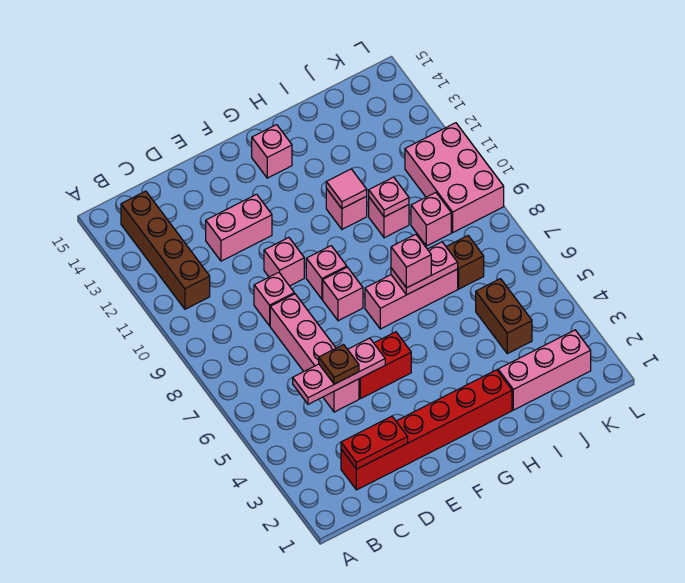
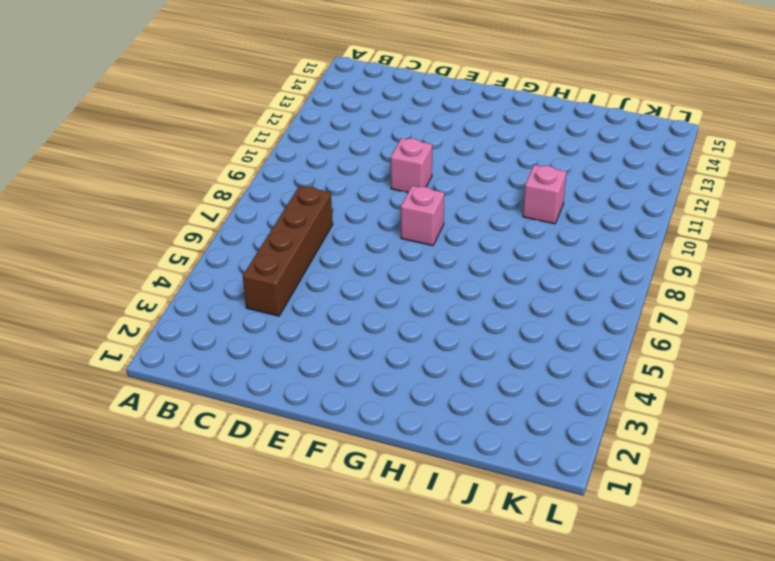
brown 1x4 brick [243,186,333,316] -> brown 1x4 brick moved to [121,191,210,309]
none -> red 1x6 brick [341,370,512,490]
none -> pink 1x4 brick [270,294,359,412]
none -> pink 1x1 brick [254,272,294,326]

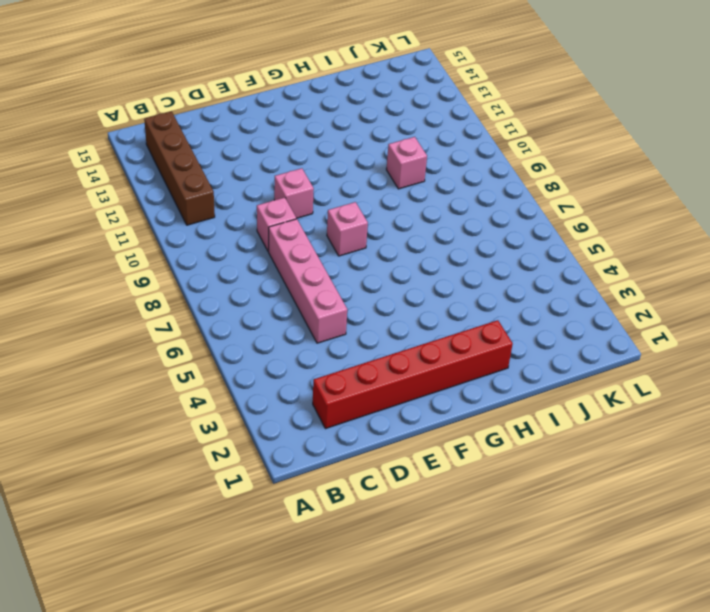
none -> pink 1x2 brick [206,194,272,261]
none -> red 1x2 brick [359,332,411,399]
none -> pink 1x1 brick [306,246,347,299]

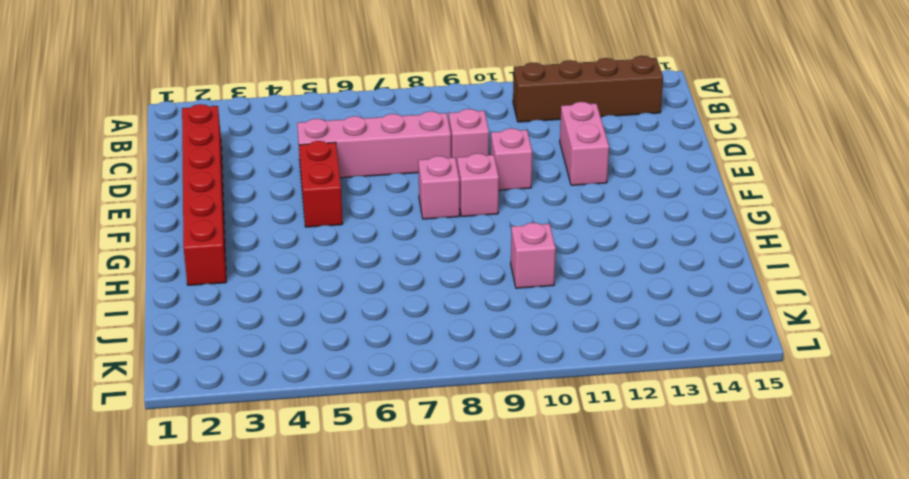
none -> pink 1x3 brick [365,269,458,329]
none -> pink 1x1 brick [252,125,292,178]
none -> pink 1x1 brick [326,189,367,229]

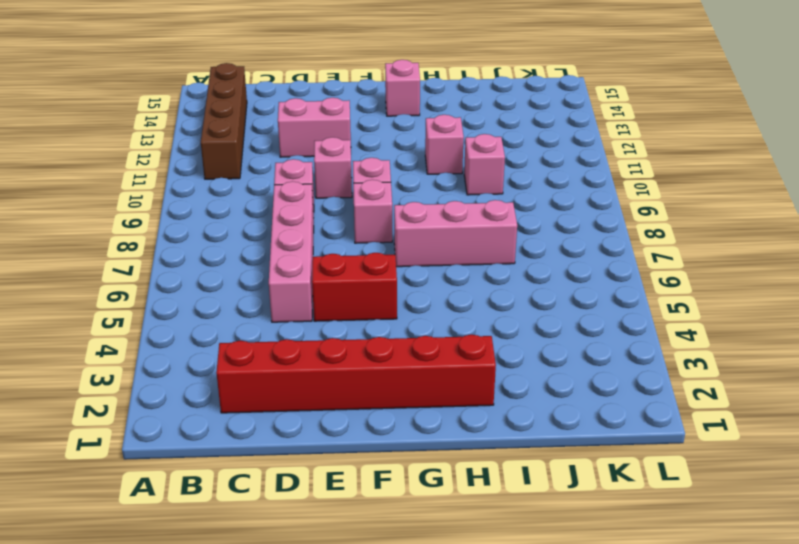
none -> pink 1x3 brick [498,330,591,410]
none -> brown 1x2 brick [476,279,532,354]
none -> brown 1x1 brick [446,236,484,289]

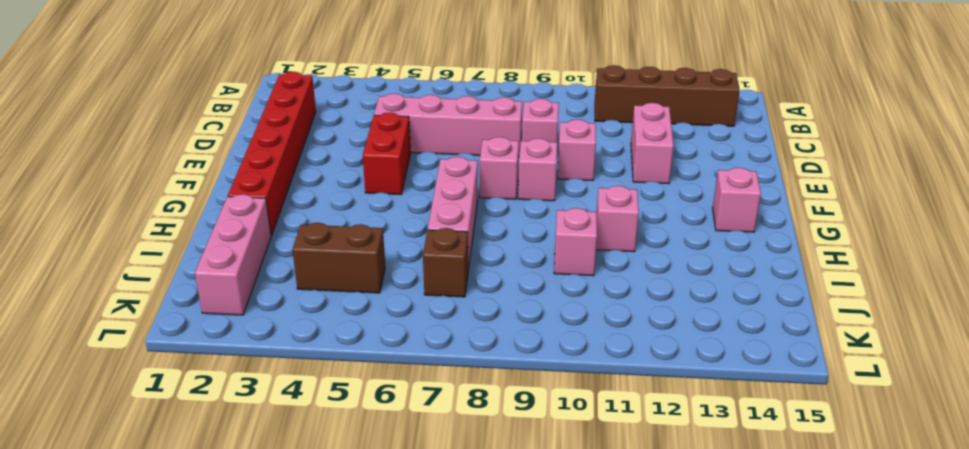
none -> pink 1x1 brick [411,193,451,246]
none -> pink 2x3 brick [405,123,504,232]
none -> red 1x2 plate [341,416,408,469]

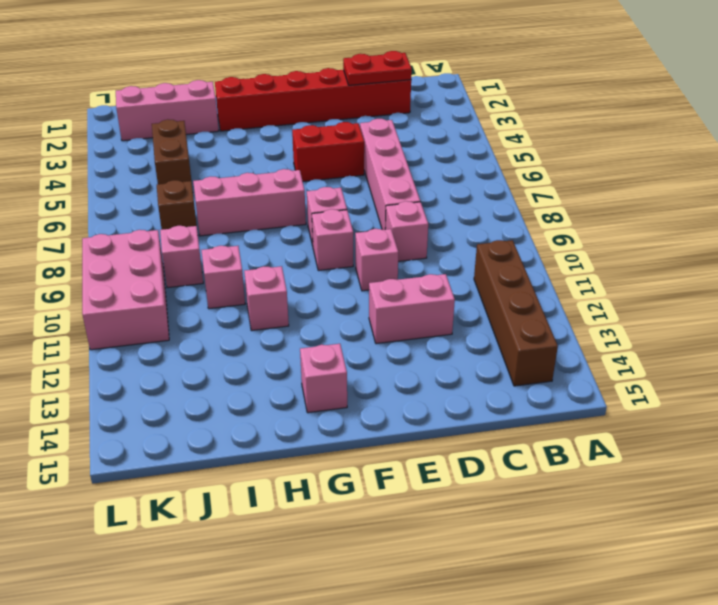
none -> pink 1x3 plate [293,338,385,404]
none -> pink 1x2 plate [391,242,458,295]
none -> pink 1x1 tile [326,169,367,208]

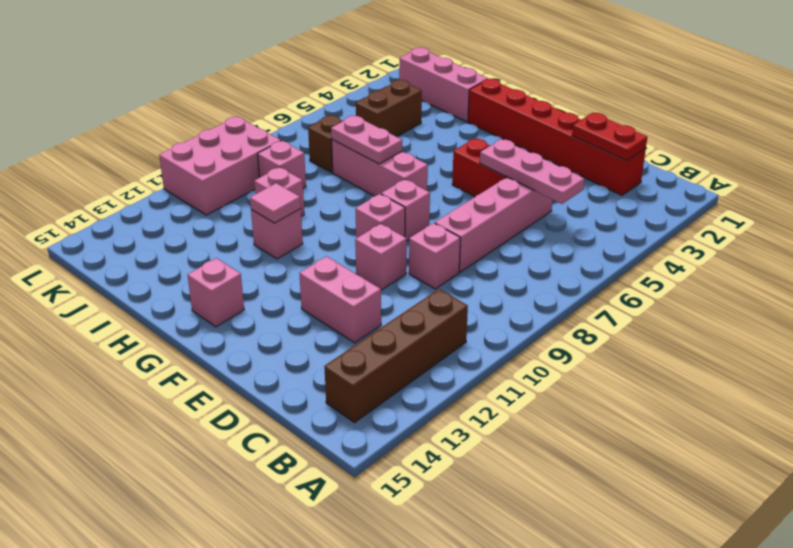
none -> pink 1x1 plate [369,177,409,217]
none -> brown 1x1 plate [319,345,359,384]
none -> pink 1x1 brick [391,234,431,288]

